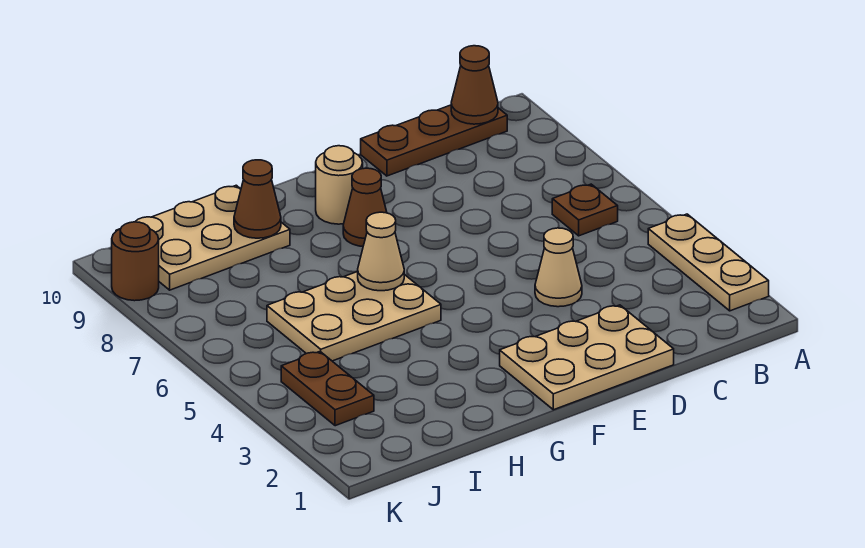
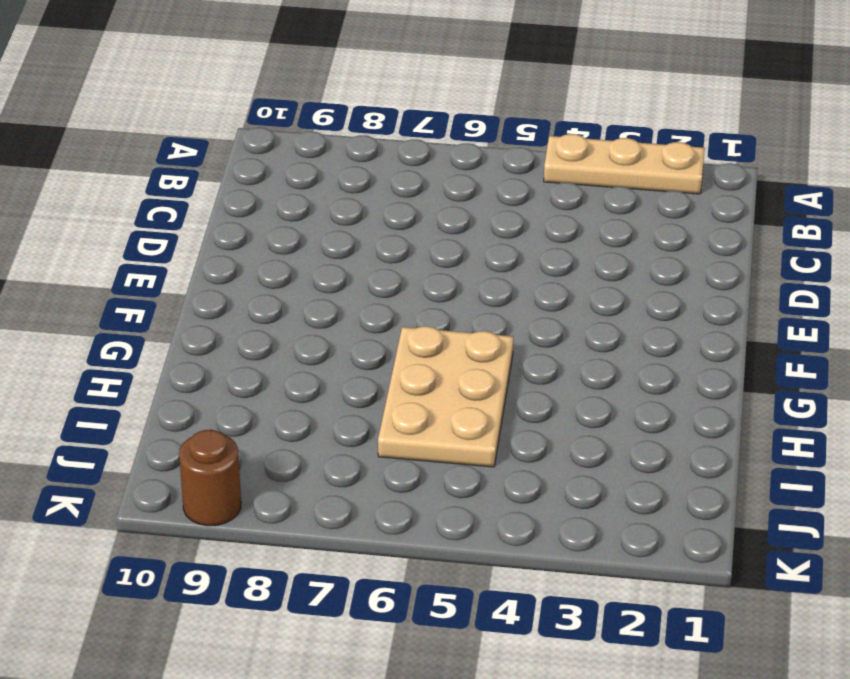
none -> brown 1x1 plate [552,184,618,236]
none -> brown 1x3 plate [361,105,507,176]
none -> tan 2x3 plate [500,305,674,410]

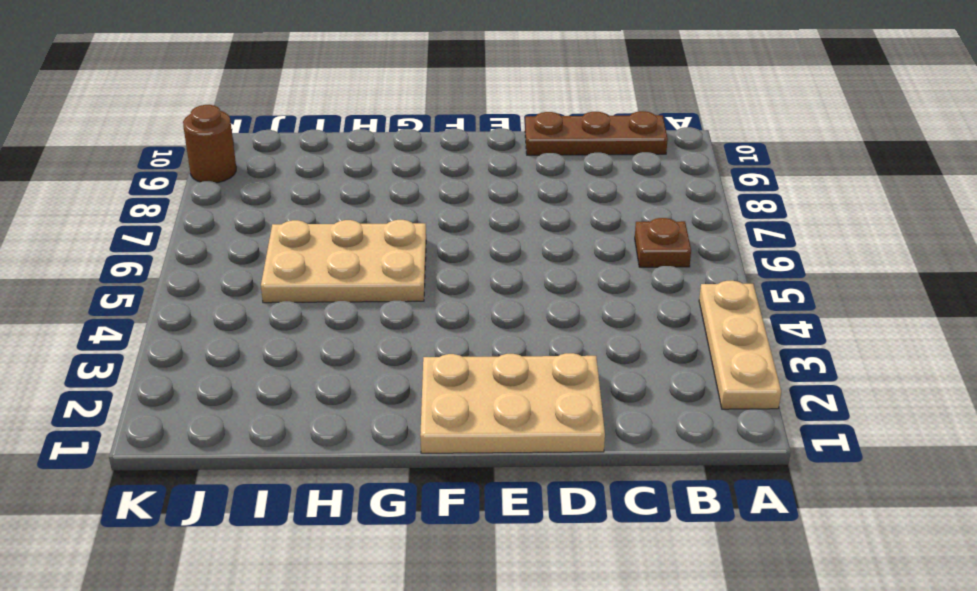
none -> tan 1x1 cone [535,228,582,307]
none -> brown 1x1 cone [343,168,387,246]
none -> tan 1x1 round brick [316,146,363,224]

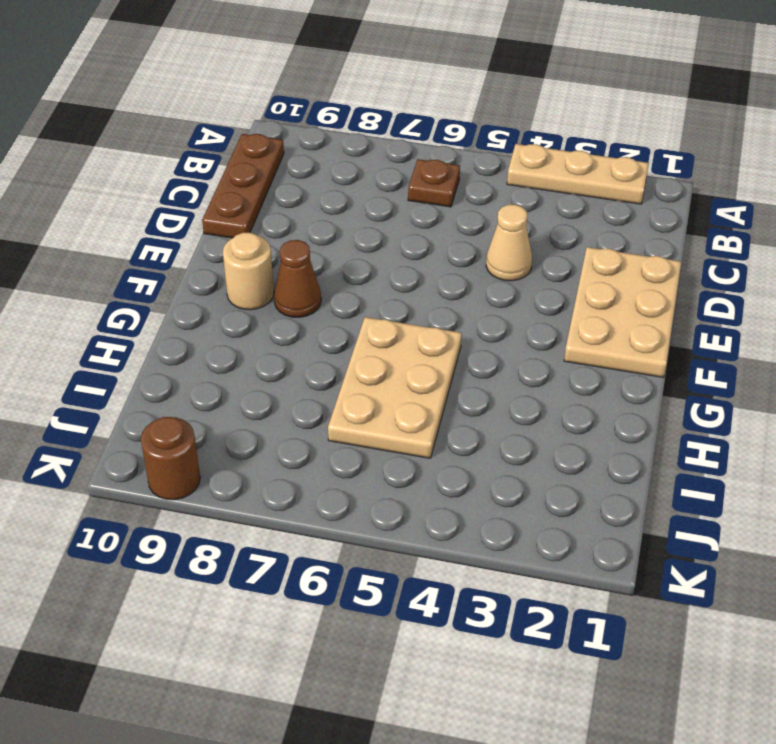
none -> tan 2x3 plate [116,185,290,290]
none -> brown 1x2 plate [281,352,374,426]
none -> brown 1x1 cone [451,46,498,124]

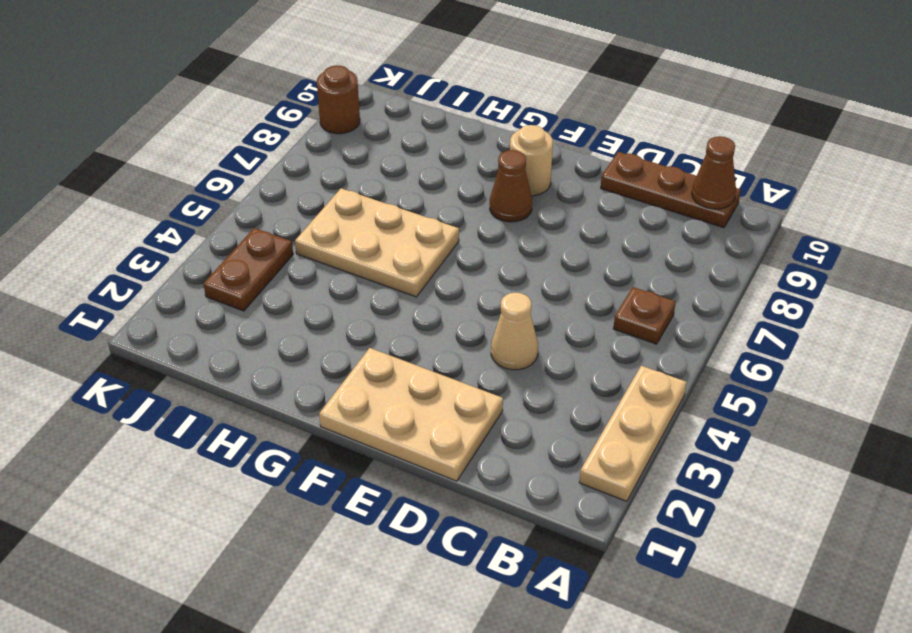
none -> tan 2x3 plate [116,185,290,290]
none -> tan 1x1 cone [357,212,404,291]
none -> brown 1x1 cone [234,160,281,238]

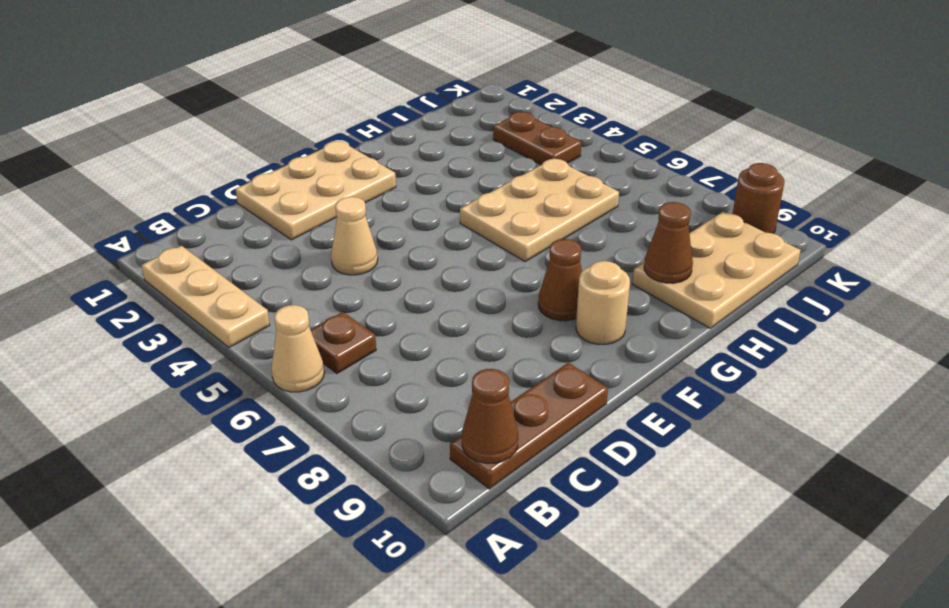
tan 1x1 cone [271,305,324,392] -> tan 1x1 cone moved to [357,212,404,291]

